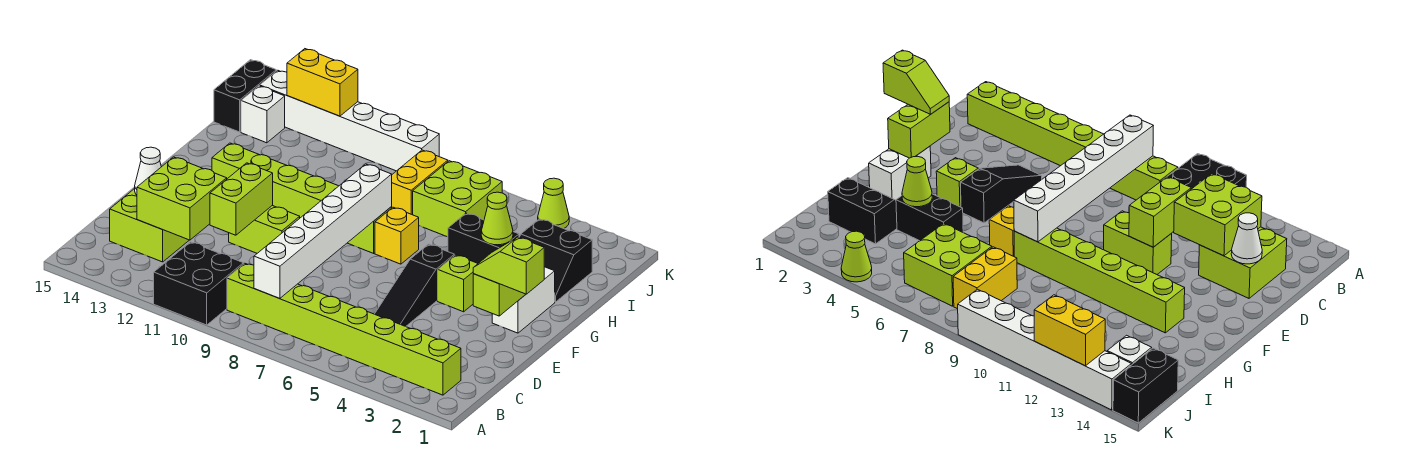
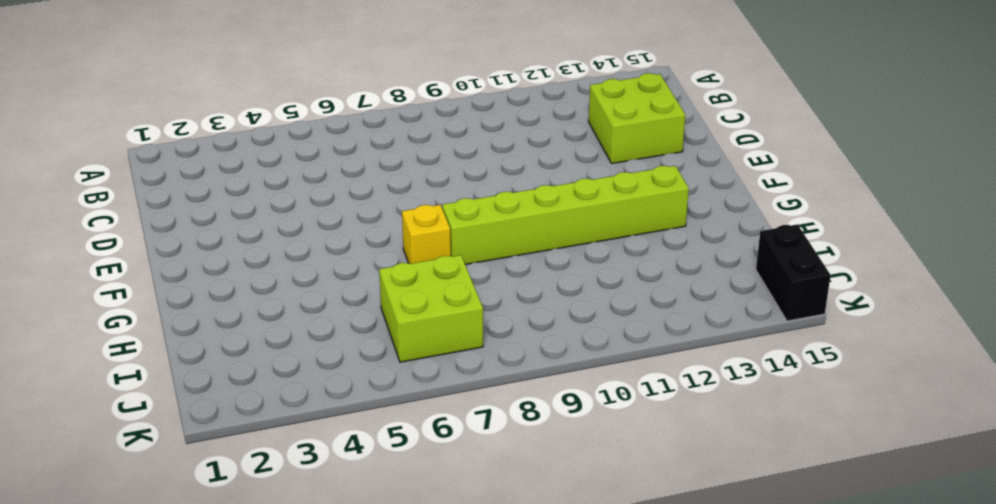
none -> black 2x2 brick [154,242,243,325]
none -> lime 1x8 brick [227,263,461,395]
none -> black 1x3 slope [375,244,454,327]

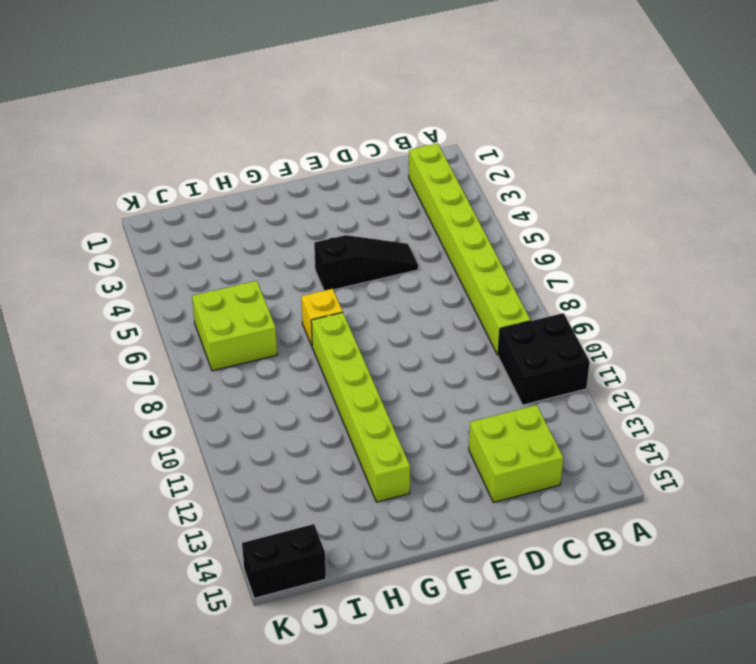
none -> lime 1x2 brick [229,206,300,253]
none -> white 1x2 brick [492,267,555,333]
none -> lime 1x1 brick [438,255,478,312]

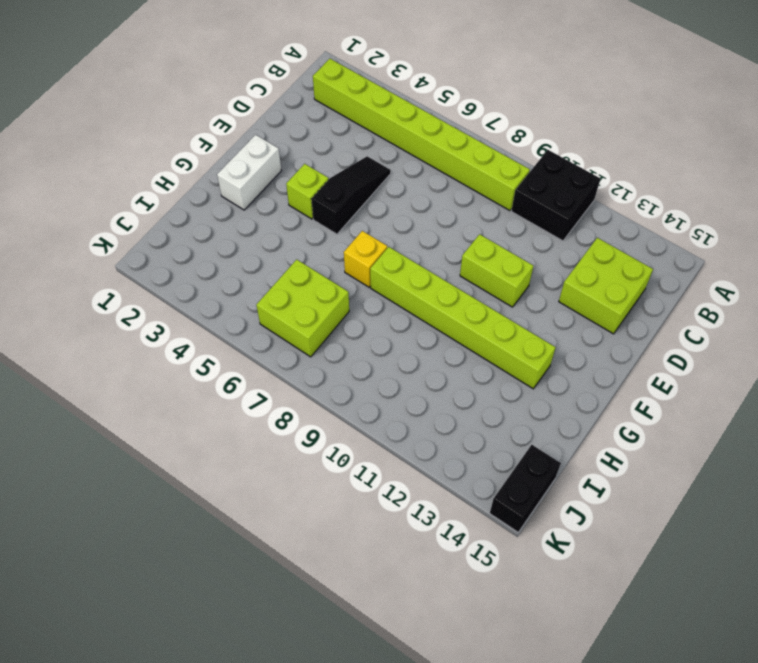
none -> black 2x2 slope [519,219,592,302]
none -> black 1x2 brick [448,213,519,263]
none -> yellow 1x2 brick [391,150,448,215]

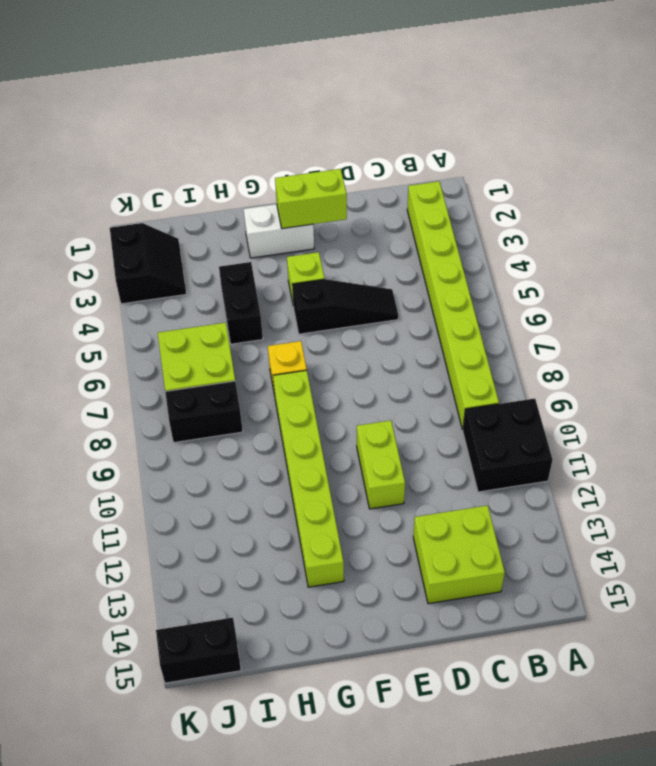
black 1x2 brick [165,381,243,443] -> yellow 1x2 brick [391,150,448,215]
black 2x2 slope [110,223,186,304] -> black 2x2 slope moved to [519,219,592,302]
none -> white 1x1 brick [241,86,285,143]
none -> lime 1x1 cone [538,178,569,229]
none -> white 1x6 brick [260,70,439,171]

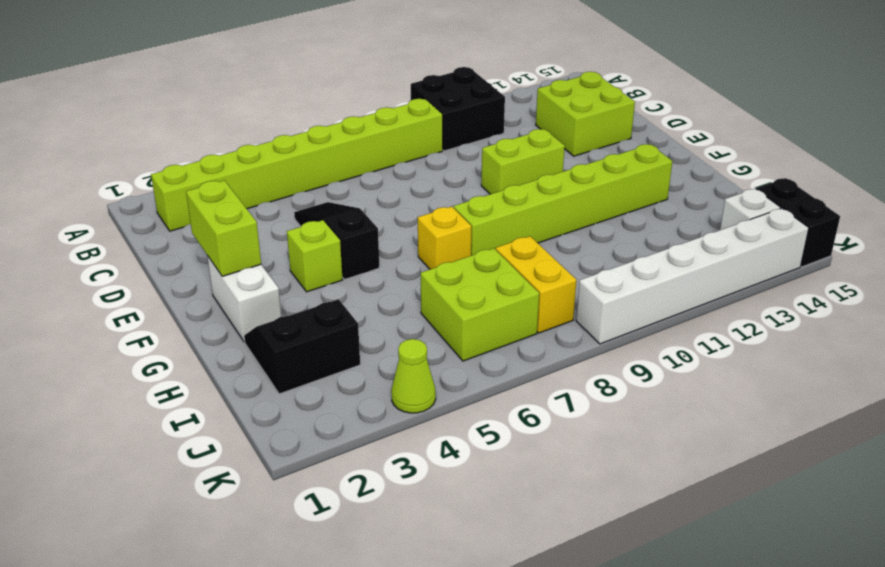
none -> black 1x2 brick [448,213,519,263]
none -> white 1x6 brick [254,164,392,299]
none -> lime 2x2 brick [137,157,227,240]

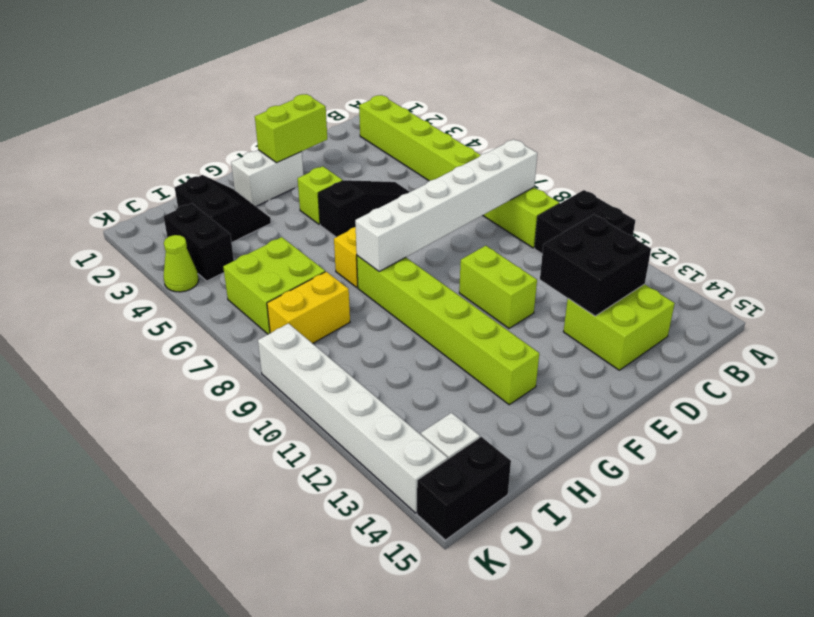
black 2x2 brick [540,215,651,316] -> lime 2x2 brick [137,157,227,240]
black 1x2 brick [164,203,234,281] -> black 1x2 brick moved to [448,213,519,263]
none -> lime 1x2 brick [210,163,273,235]
none -> white 1x1 cone [135,147,161,195]
none -> lime 1x1 cone [481,192,513,245]

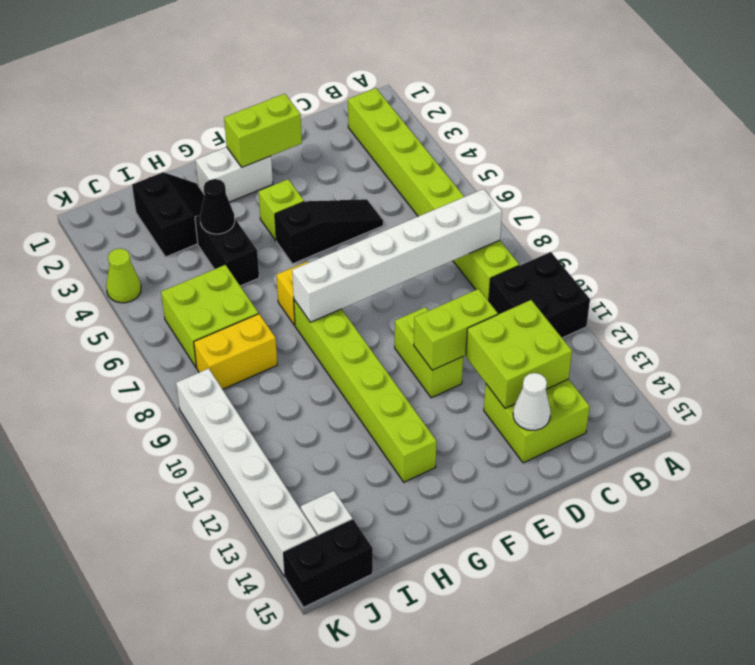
black 1x1 cone [200,179,235,234] -> lime 1x1 cone [481,192,513,245]
none -> yellow 1x2 brick [287,49,358,116]
none -> lime 1x2 slope [473,237,544,294]

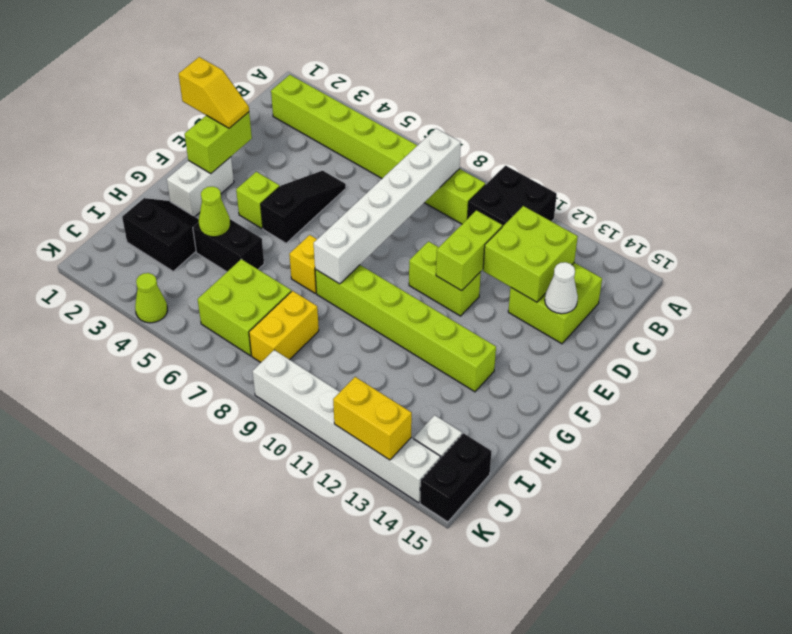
yellow 1x2 slope [179,57,249,128] -> lime 1x2 slope [473,237,544,294]

